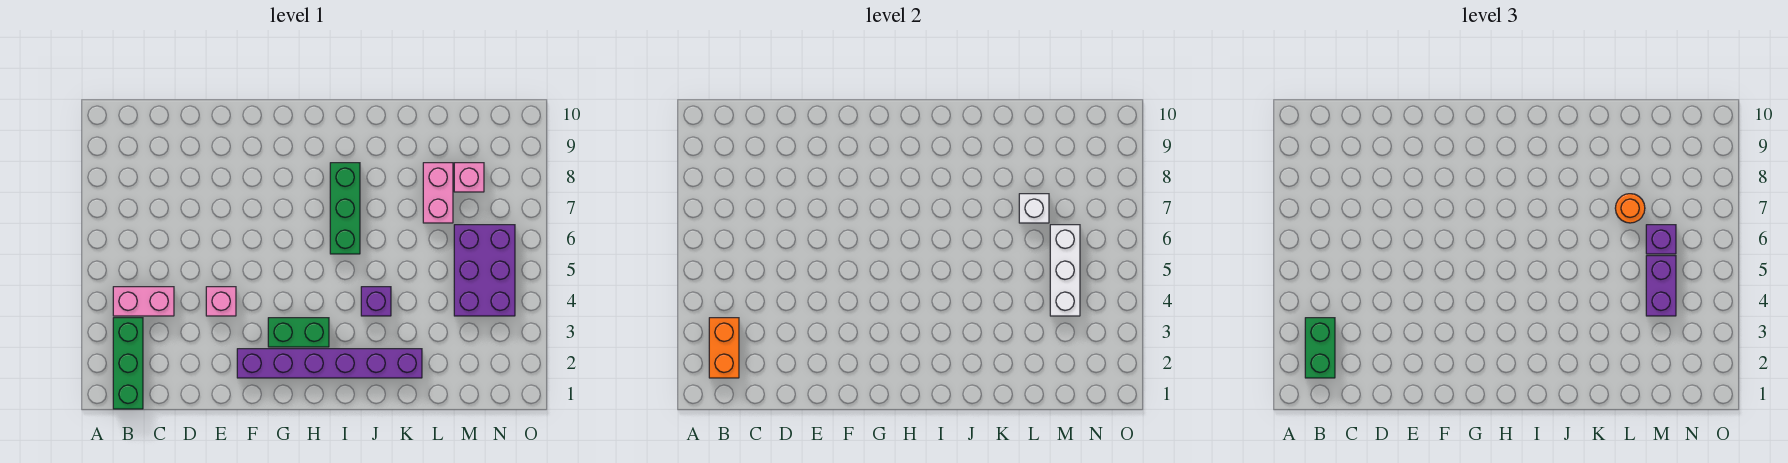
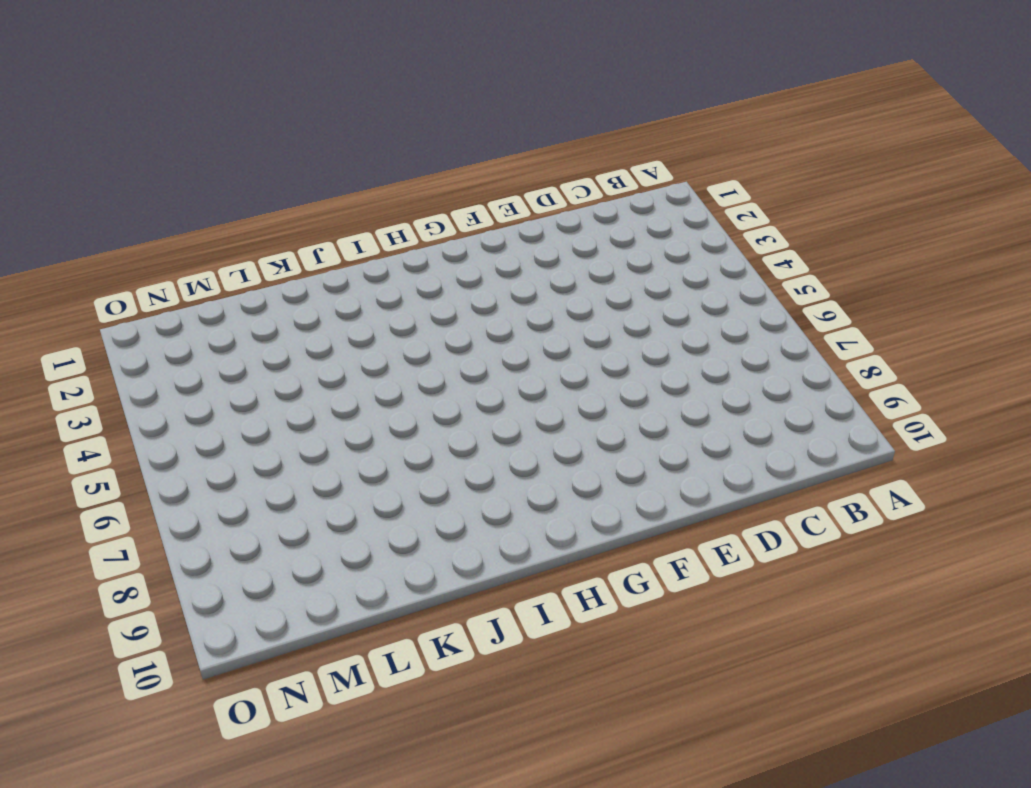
none -> green 1x3 brick [113,318,143,409]
none -> pink 1x2 brick [113,287,174,316]
none -> pink 1x1 brick [206,287,236,316]

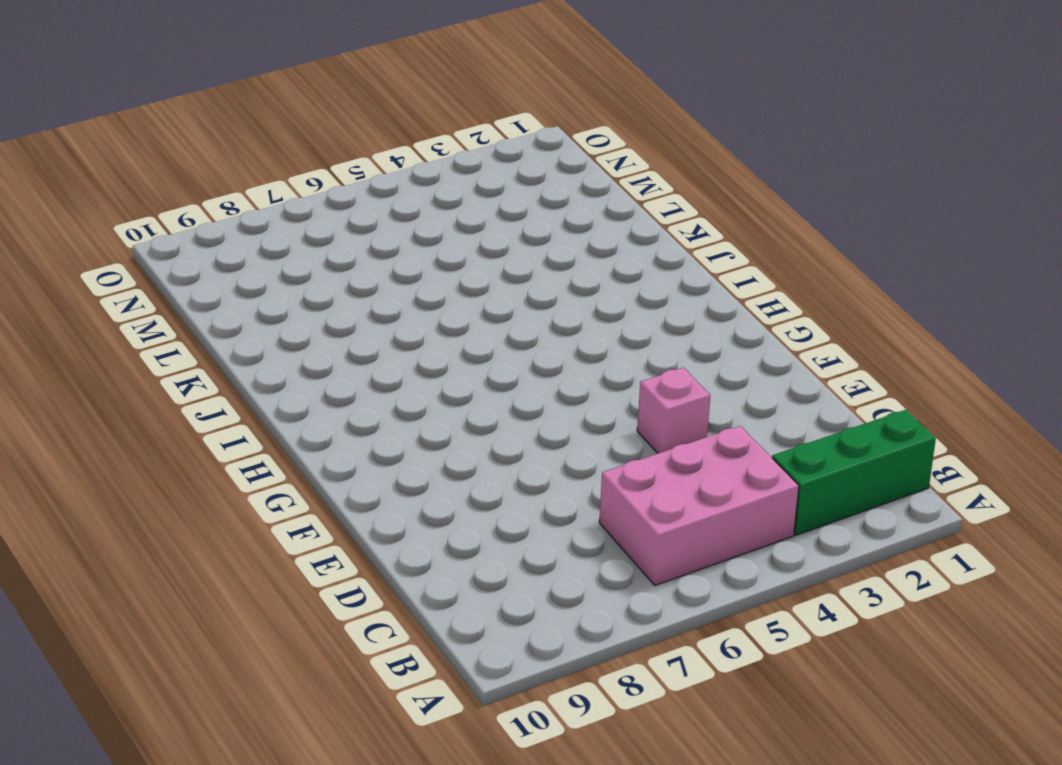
pink 2x3 brick [599,426,799,585] -> pink 1x2 brick [113,287,174,316]
none -> purple 1x6 brick [237,349,422,378]
none -> green 1x2 brick [268,318,329,347]
none -> green 1x3 brick [330,163,360,254]

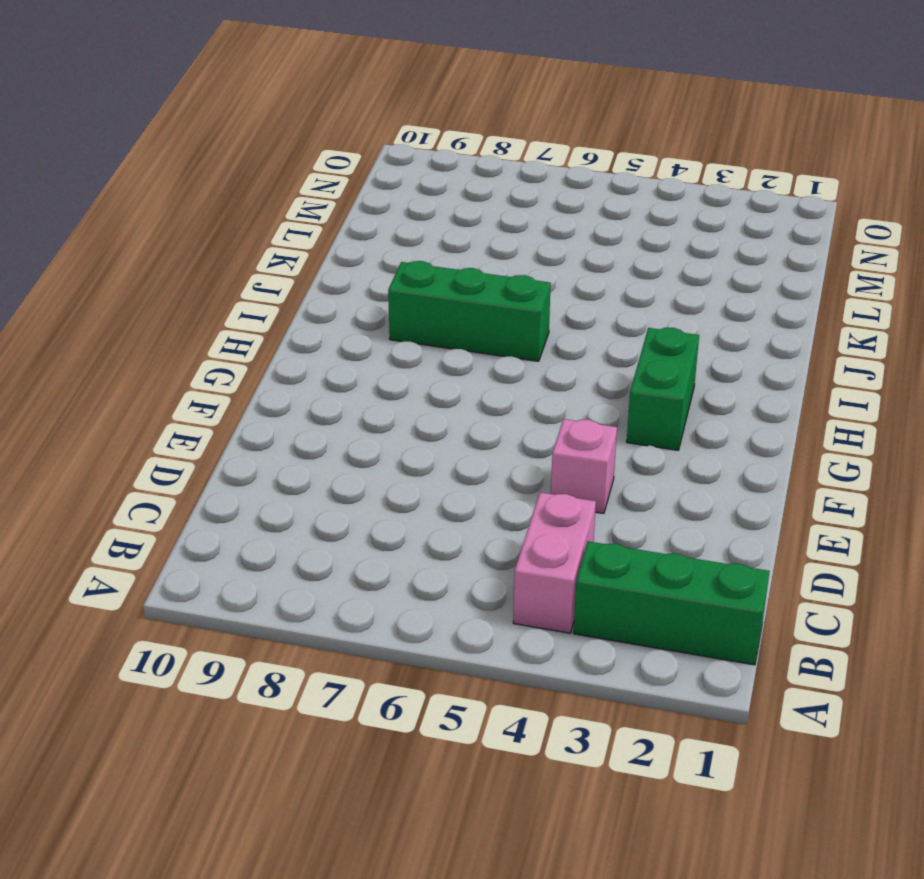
none -> purple 1x6 brick [237,349,422,378]
none -> purple 1x1 brick [361,287,391,316]
none -> pink 1x2 brick [423,163,453,223]

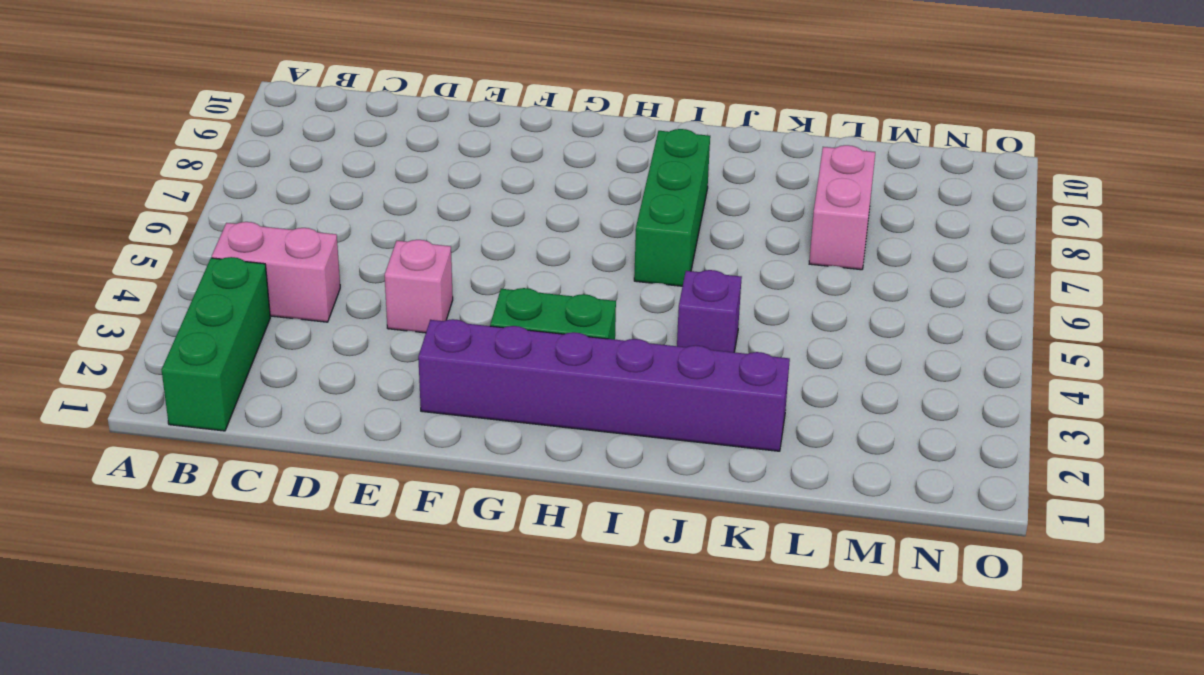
none -> purple 2x3 brick [454,225,515,316]
none -> pink 1x1 brick [454,163,484,192]
none -> orange 1x2 brick [709,318,739,378]

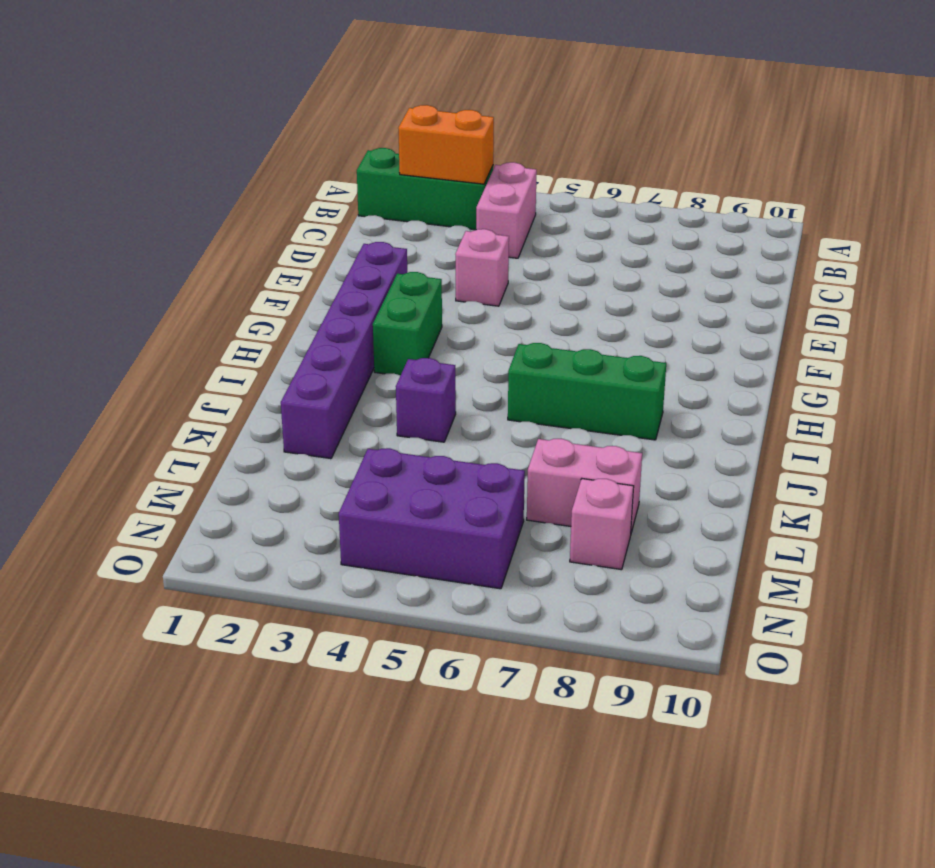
none -> white 1x1 brick [1019,194,1049,223]
none -> white 1x3 brick [1050,225,1080,316]
none -> green 1x2 brick [1305,318,1335,378]

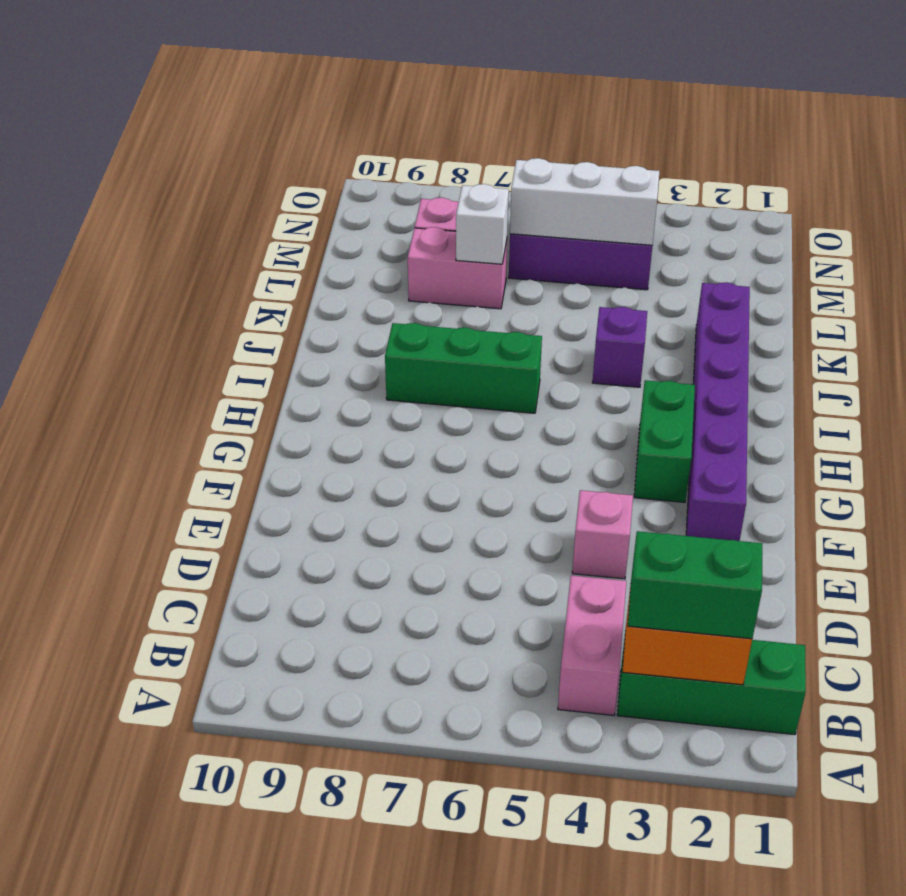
none -> orange 1x1 round brick [1615,194,1645,223]
none -> purple 1x2 brick [1646,256,1676,316]
none -> purple 1x1 brick [1646,225,1676,254]

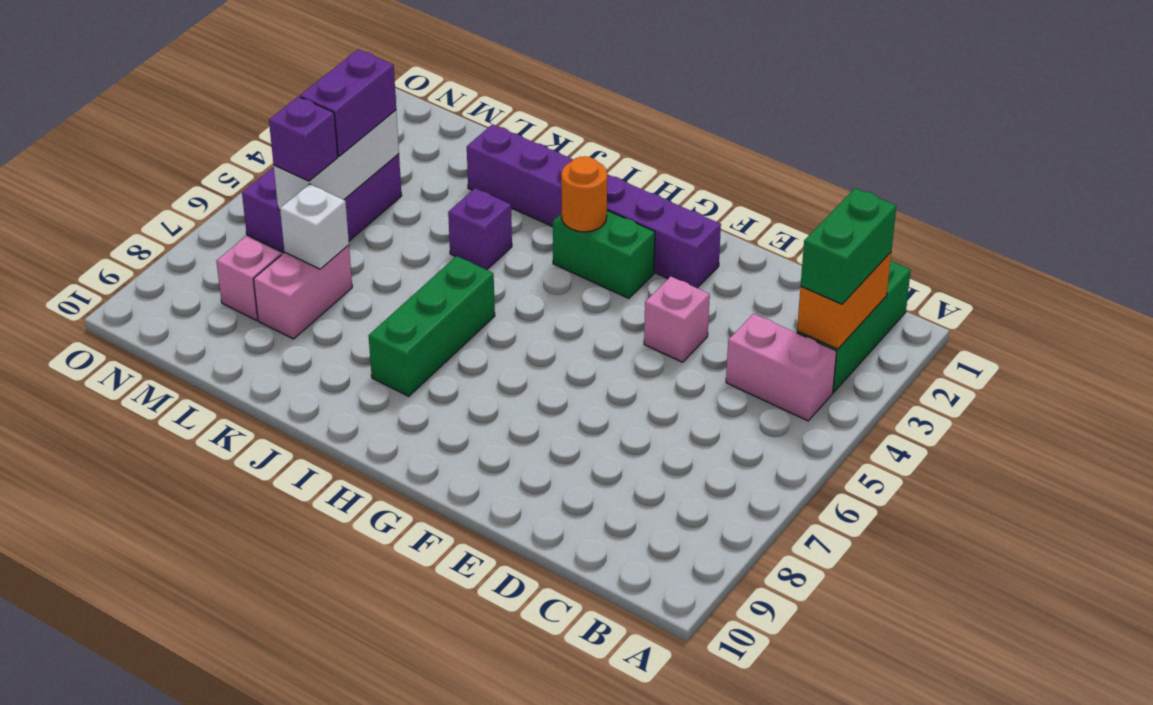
orange 1x1 round brick [561,156,607,232] -> orange 1x1 round brick moved to [1615,194,1645,223]

